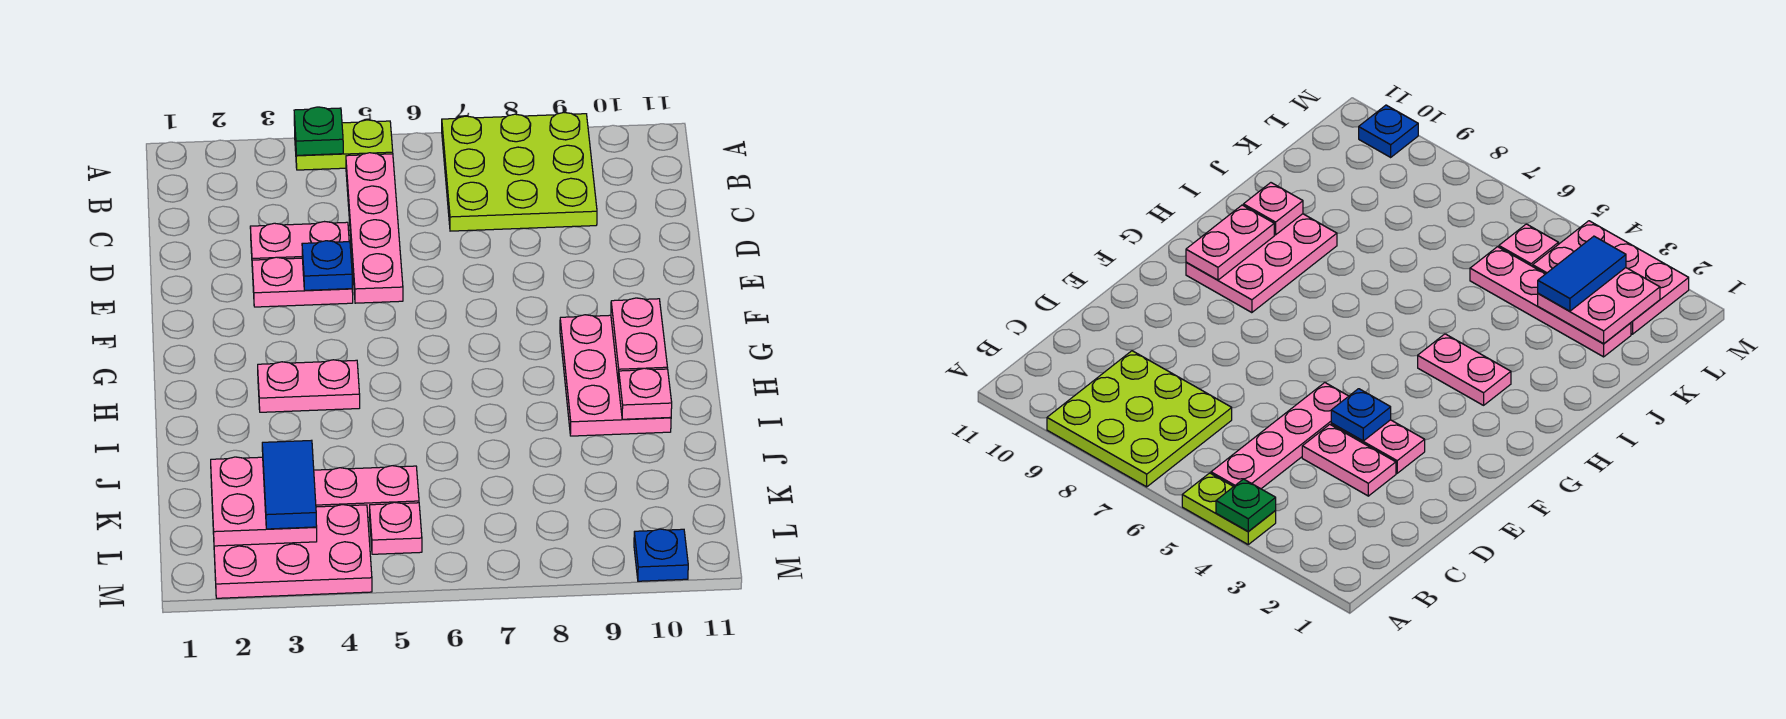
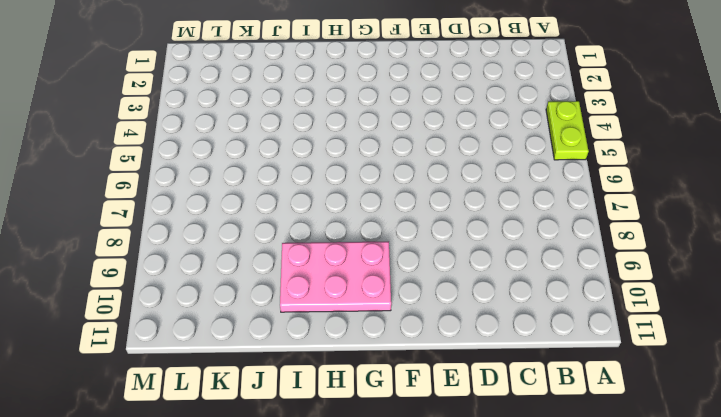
none -> lime 3x3 plate [442,113,597,231]
none -> pink 1x4 plate [346,153,403,303]
none -> pink 1x2 plate [250,222,349,260]

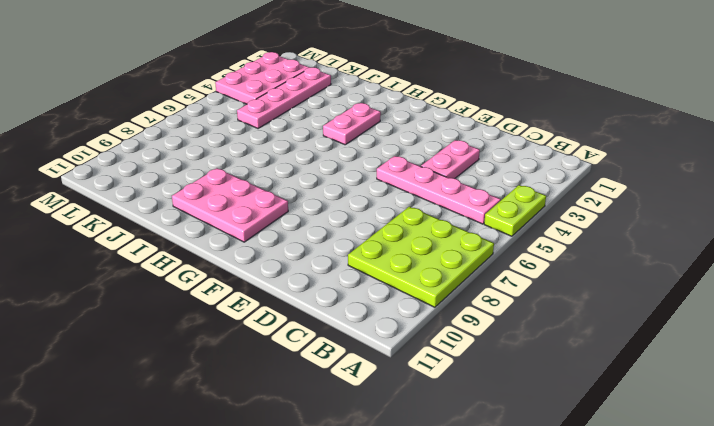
none -> pink 1x2 plate [252,257,353,307]
none -> pink 1x1 plate [370,502,422,554]
none -> blue 1x1 plate [634,529,688,581]

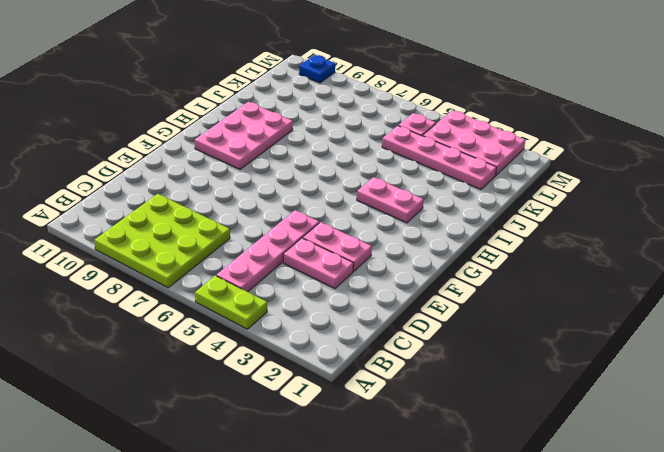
none -> green 1x1 plate [294,107,343,155]
none -> blue 1x1 plate [302,241,352,290]
none -> pink 1x2 plate [611,298,667,383]

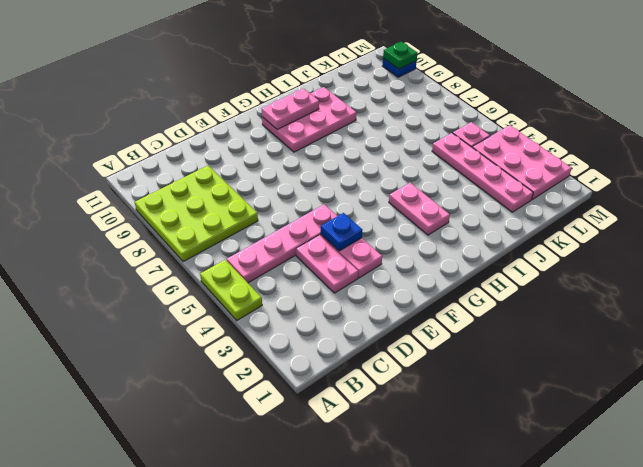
green 1x1 plate [383,42,417,69] -> green 1x1 plate moved to [294,107,343,155]
none -> pink 1x1 plate [619,368,672,419]
none -> pink 2x2 plate [211,457,317,546]
none -> blue 1x2 tile [262,440,317,529]

